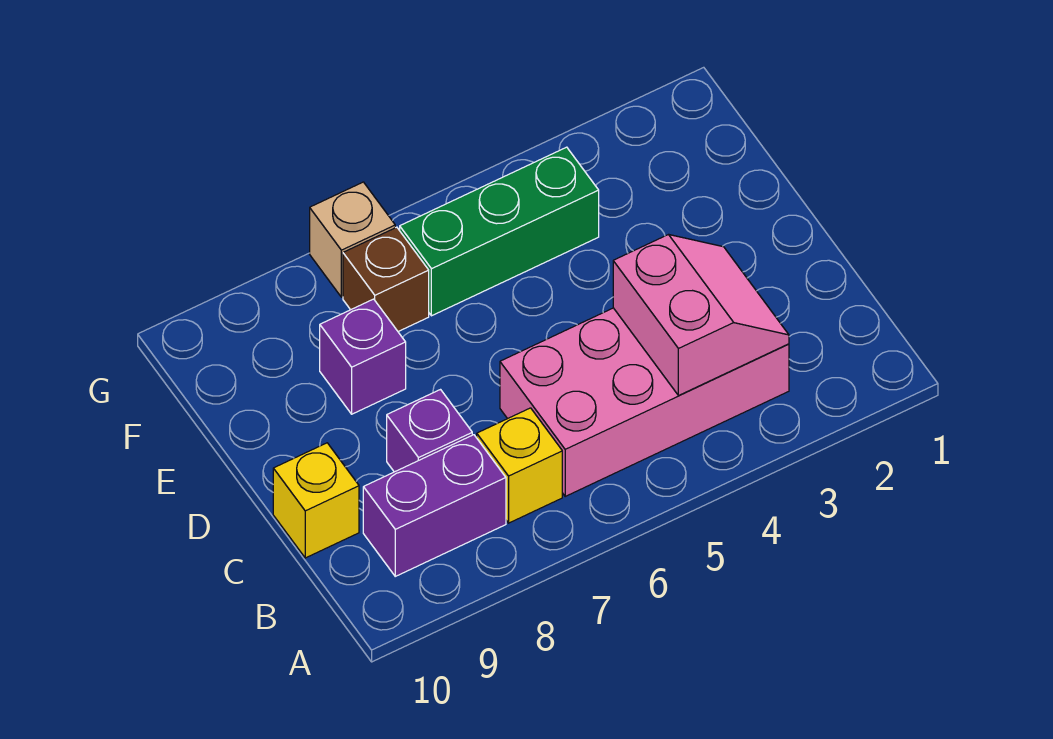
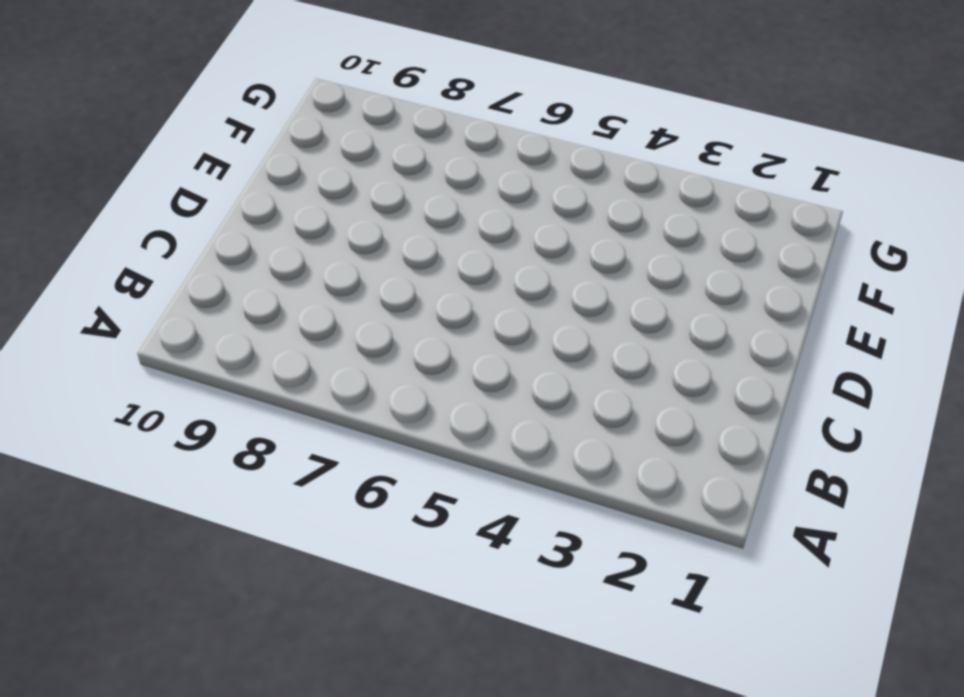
none -> pink 2x4 brick [500,308,789,496]
none -> yellow 1x1 brick [477,408,562,523]

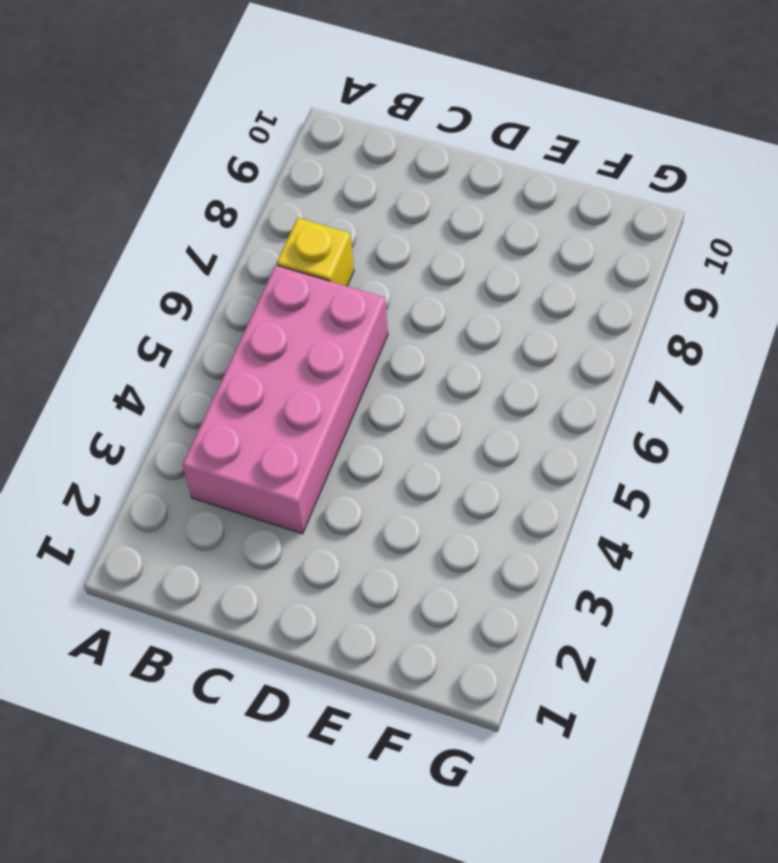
none -> purple 1x2 brick [363,435,506,576]
none -> purple 1x1 brick [387,390,472,472]

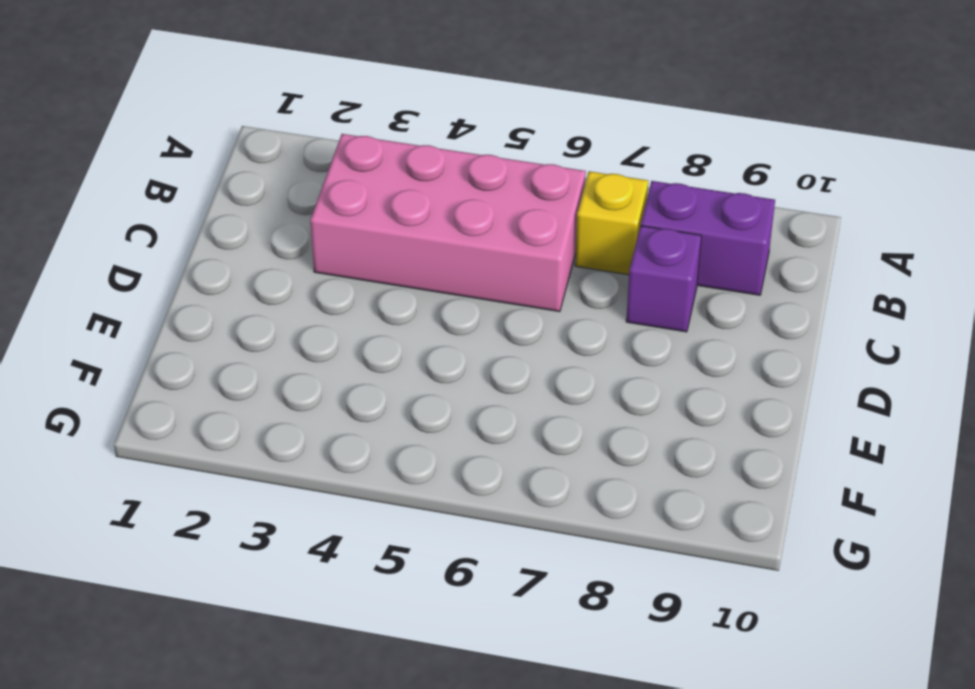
none -> yellow 1x1 brick [273,443,359,558]
none -> purple 1x1 brick [320,299,406,414]

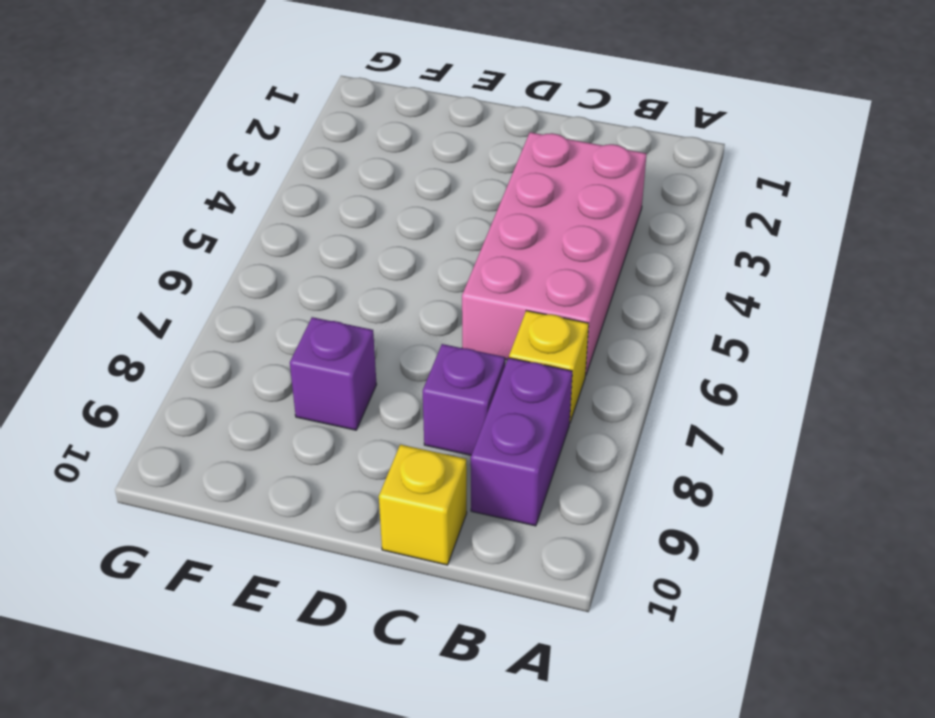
none -> green 1x3 brick [400,147,599,316]
none -> brown 1x1 brick [343,227,429,331]

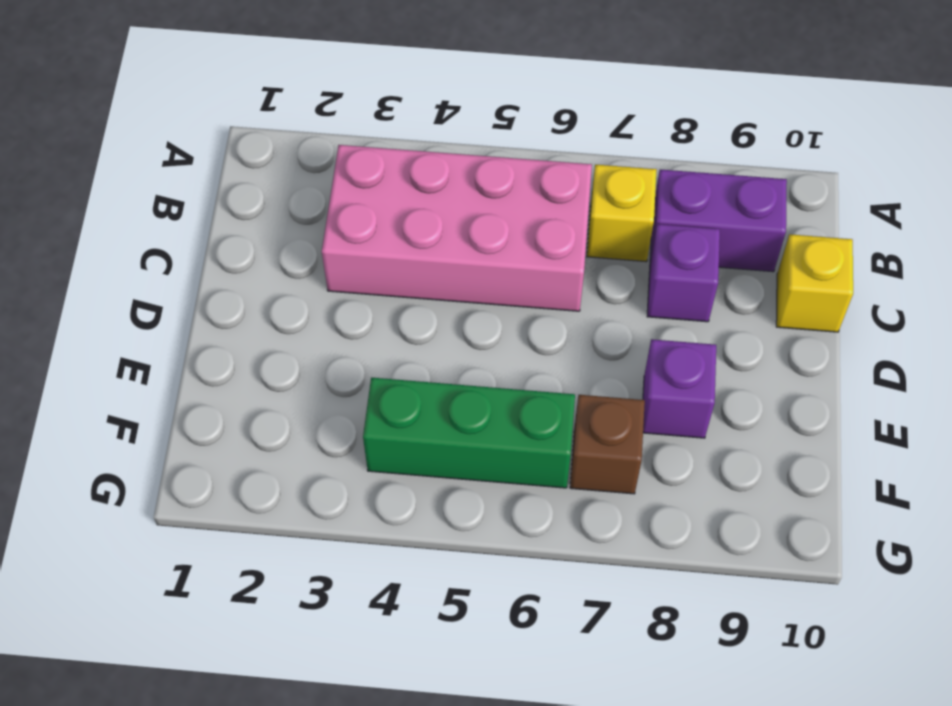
none -> tan 1x1 brick [310,182,395,297]
none -> pink 2x2 slope [613,235,789,396]

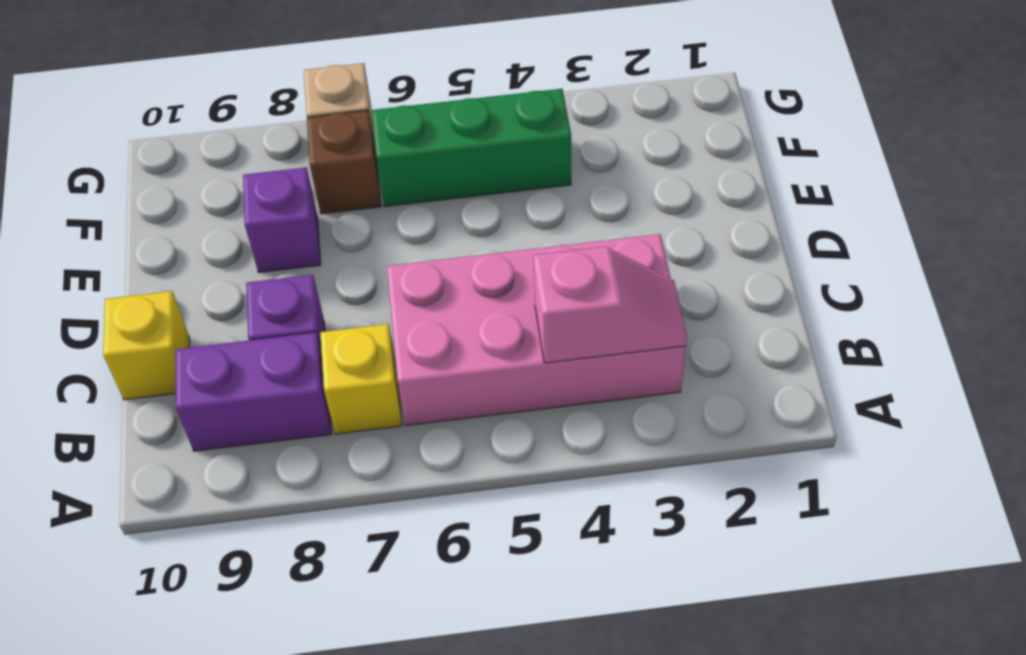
pink 1x2 slope [533,247,687,363] -> pink 2x2 slope [613,235,789,396]

